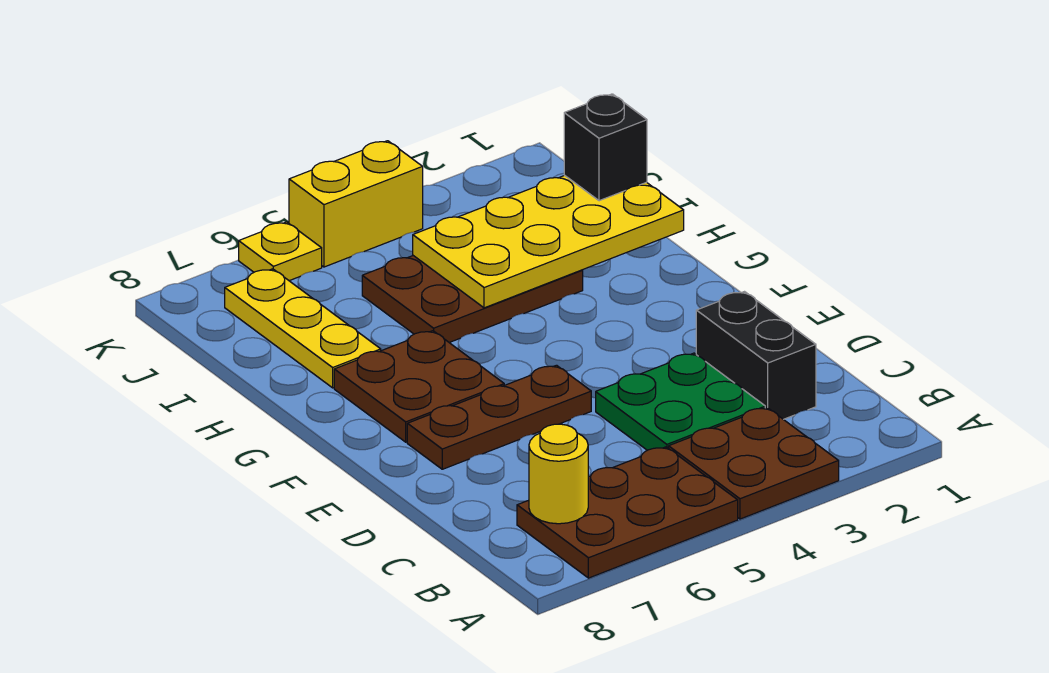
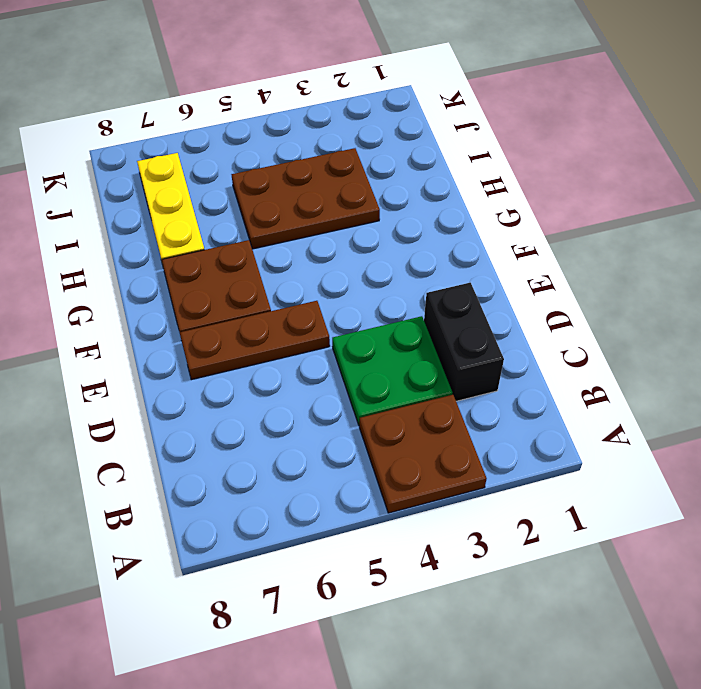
none -> brown 2x3 plate [517,447,738,578]
none -> yellow 1x2 brick [289,141,423,267]
none -> yellow 1x1 plate [239,222,322,281]

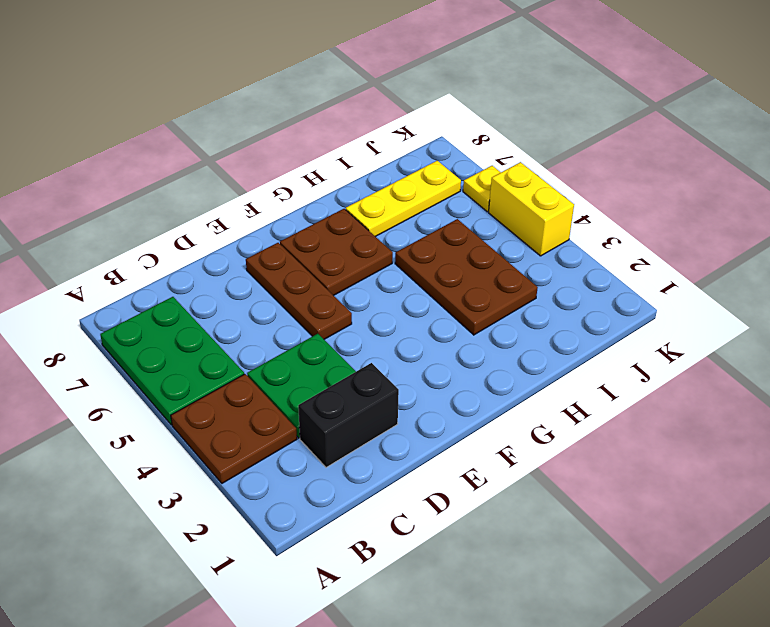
green 2x3 plate [100,297,244,425] -> brown 2x3 plate [517,447,738,578]
none -> yellow 1x1 round brick [529,424,588,524]
none -> yellow 2x4 plate [413,175,684,308]
none -> black 1x1 brick [564,94,647,201]

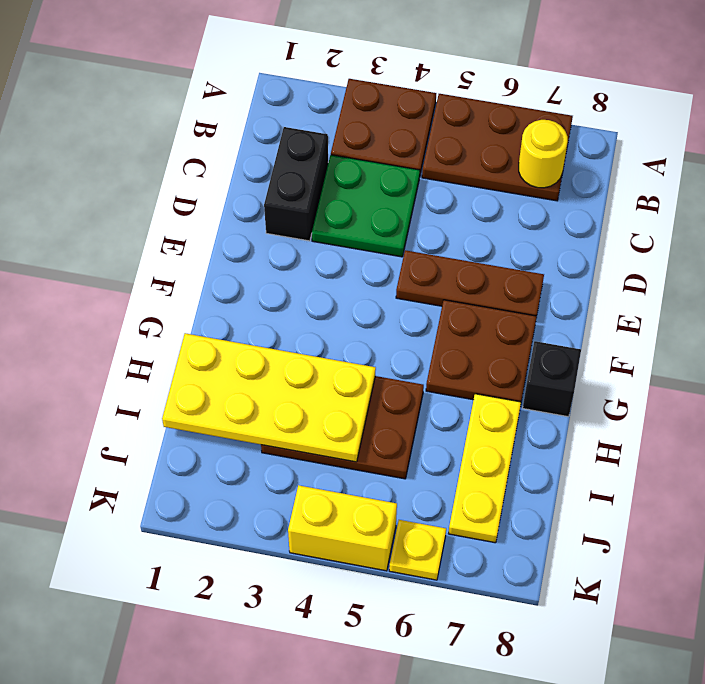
black 1x1 brick [523,341,581,417] -> black 1x1 brick moved to [564,94,647,201]

